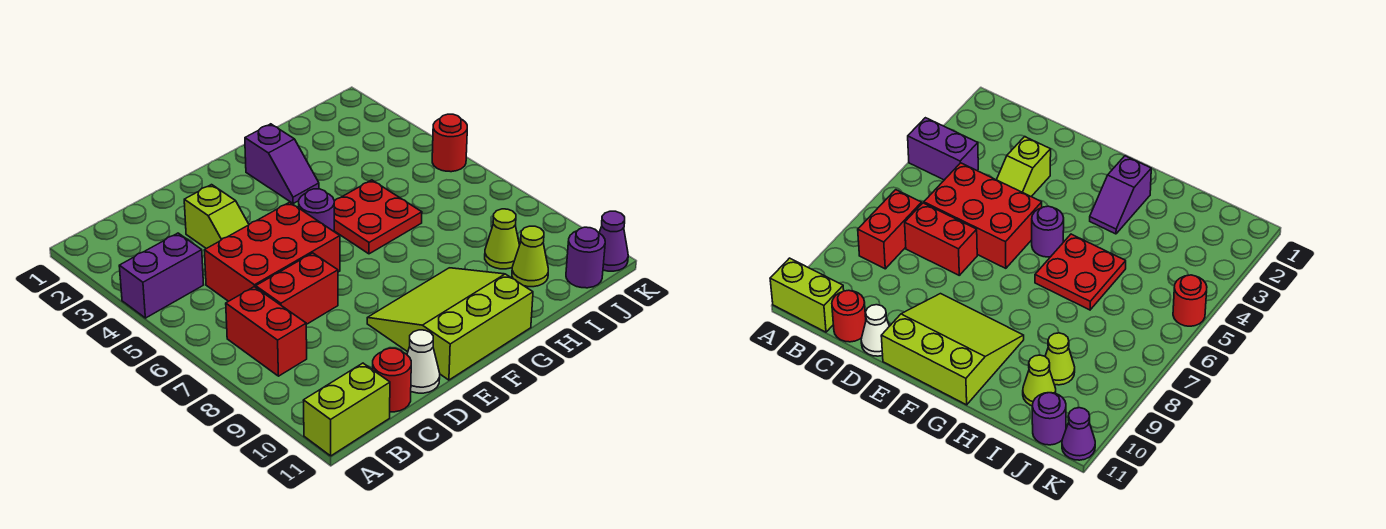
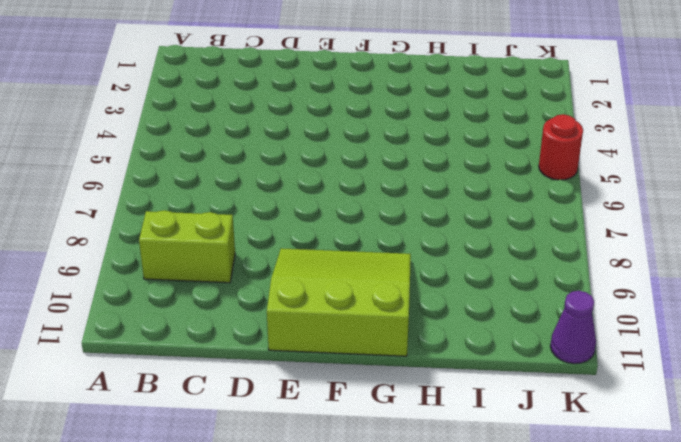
lime 1x2 brick [139,210,235,283] -> lime 1x2 brick moved to [303,363,390,456]
none -> purple 1x2 brick [119,233,204,318]
none -> red 1x2 brick [226,287,307,376]
none -> red 2x3 brick [204,202,340,301]

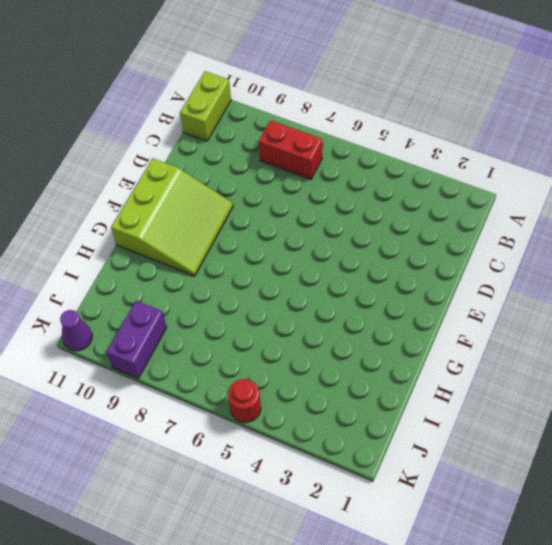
purple 1x2 brick [106,301,167,378] -> purple 1x2 brick moved to [119,233,204,318]
none -> red 2x3 brick [204,202,340,301]
none -> red 1x2 brick [256,253,338,324]
none -> red 1x1 round brick [373,348,411,412]

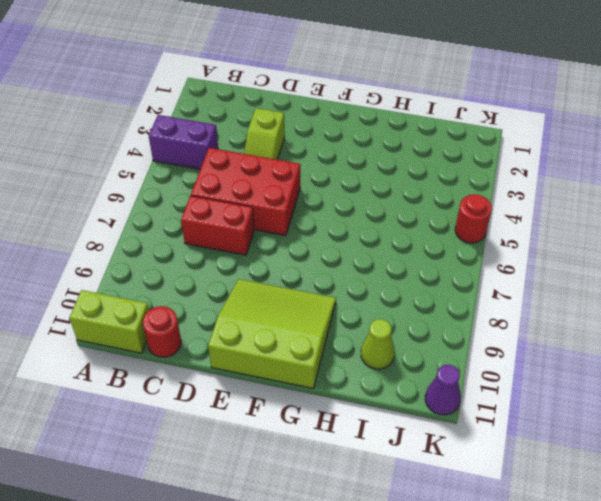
none -> red 1x2 brick [226,287,307,376]
none -> white 1x1 cone [407,330,440,393]
none -> purple 1x1 round brick [299,189,334,231]

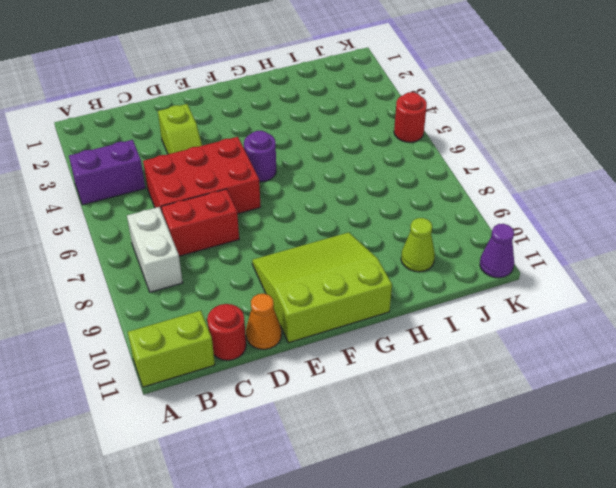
white 1x2 brick [127,207,183,292] -> red 1x2 brick [226,287,307,376]
orange 1x1 cone [246,294,282,349] -> white 1x1 cone [407,330,440,393]
none -> purple 1x2 slope [245,124,319,203]
none -> red 2x2 plate [334,180,422,254]
none -> lime 1x1 cone [485,209,520,269]

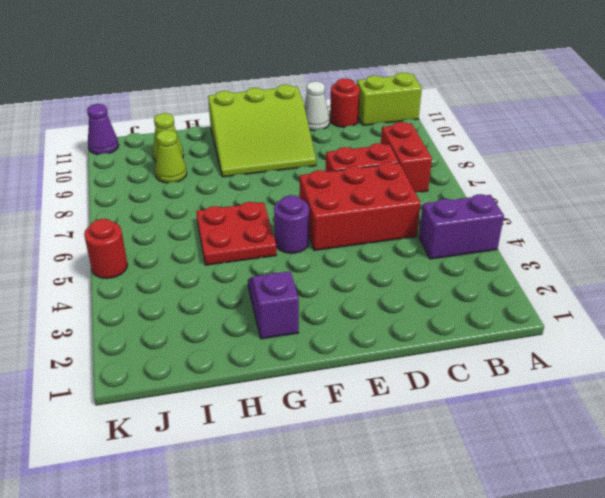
none -> lime 1x2 slope [184,185,249,249]
none -> purple 1x1 round brick [566,227,605,288]

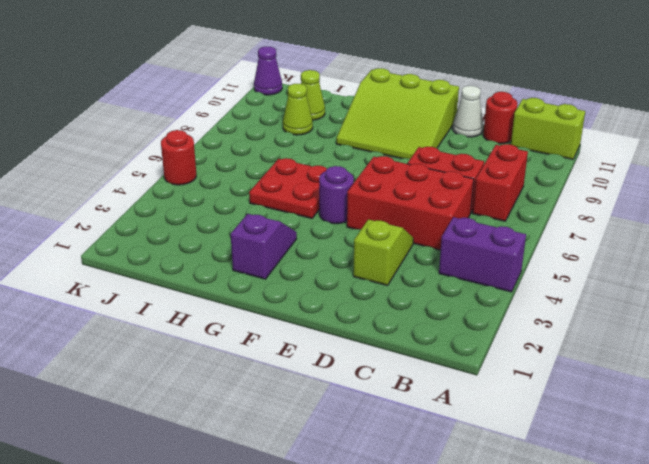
none -> purple 1x1 round brick [566,227,605,288]

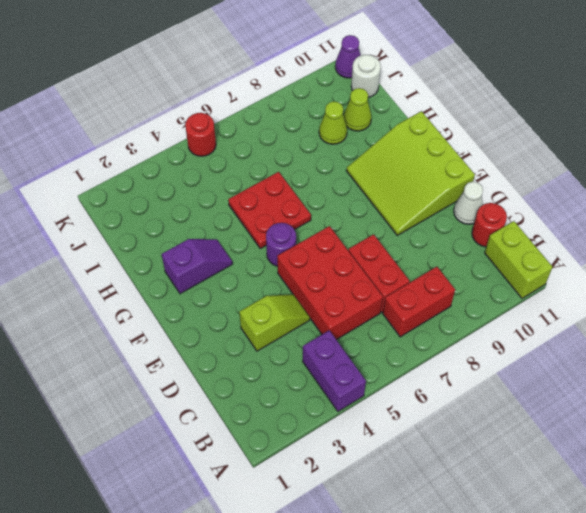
white 1x1 round brick [351,55,381,97] -> purple 1x1 round brick [566,227,605,288]

